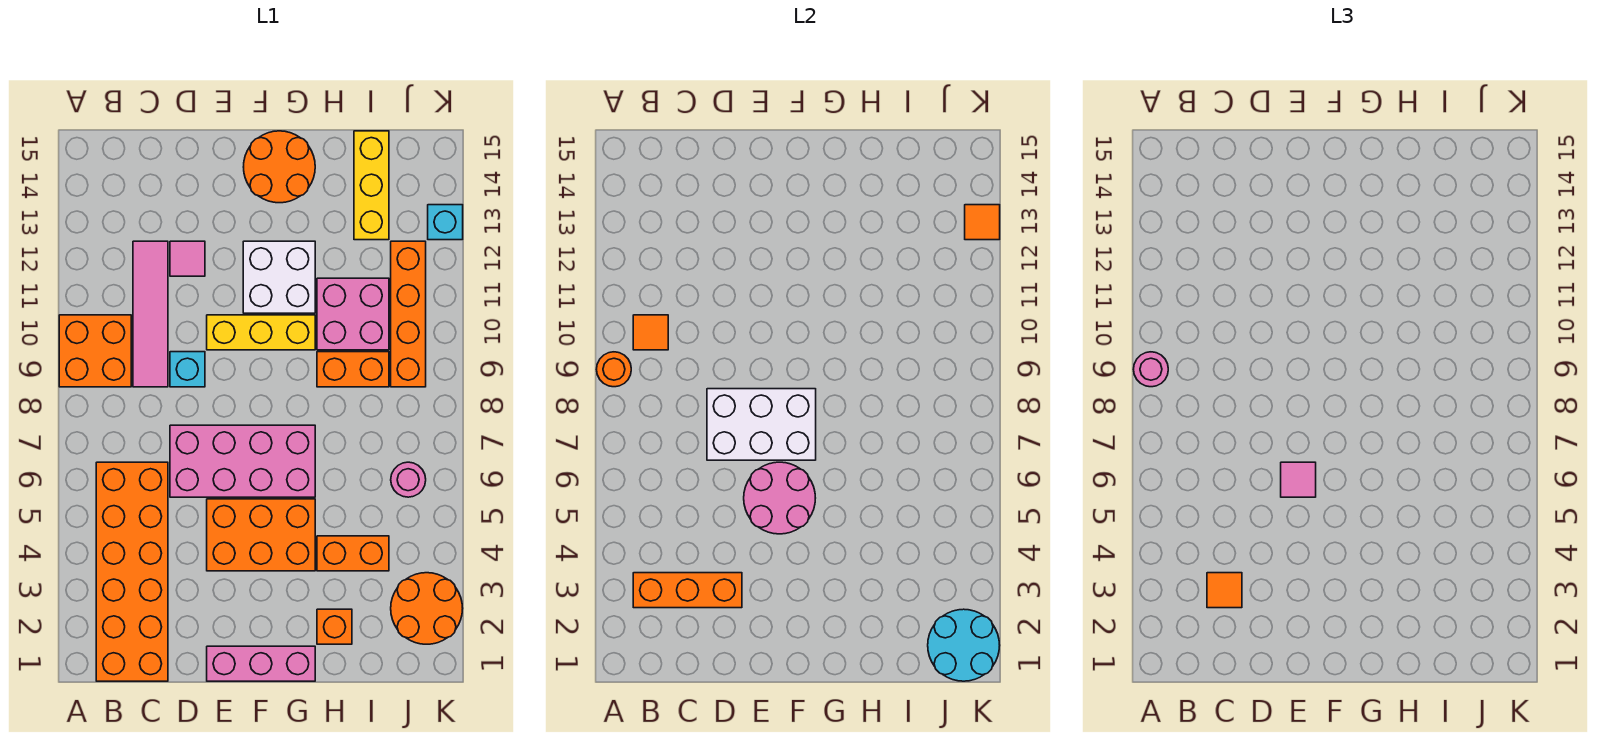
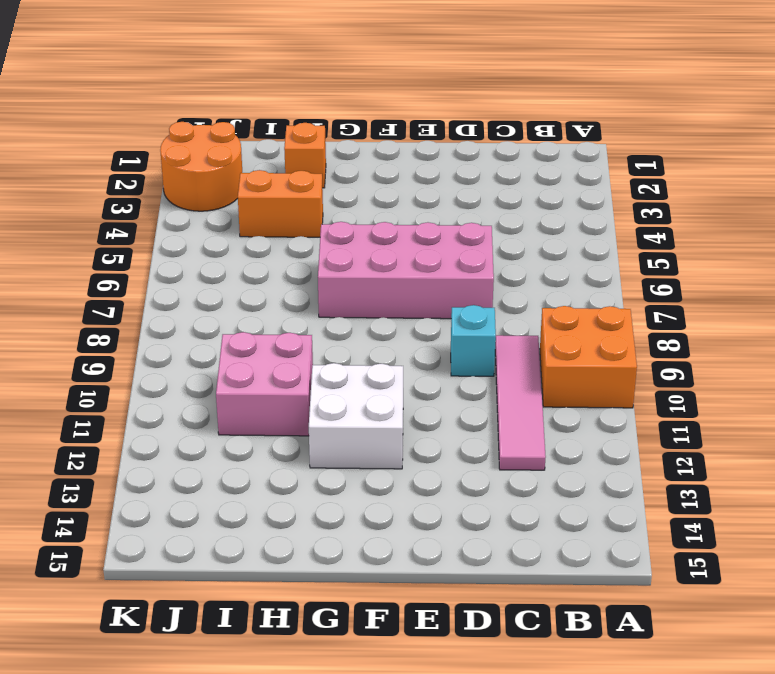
none -> orange 2x6 brick [96,462,168,681]
none -> pink 1x1 tile [170,241,205,276]
none -> pink 1x3 brick [207,646,315,681]
none -> orange 2x3 brick [207,499,315,571]

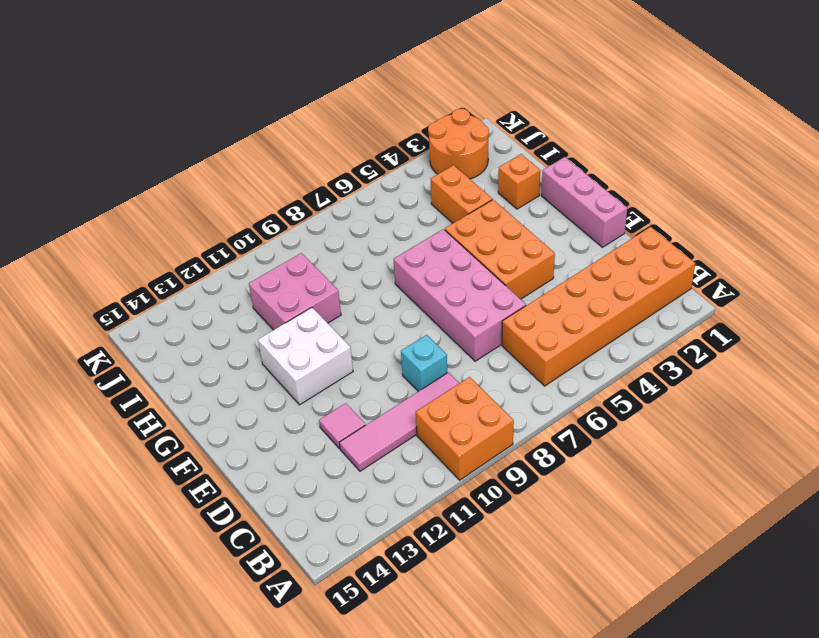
none -> yellow 1x3 brick [207,315,315,350]
none -> orange 2x2 round brick [244,131,315,203]
none -> orange 1x2 brick [317,352,389,387]
none -> yellow 1x3 brick [354,131,389,240]

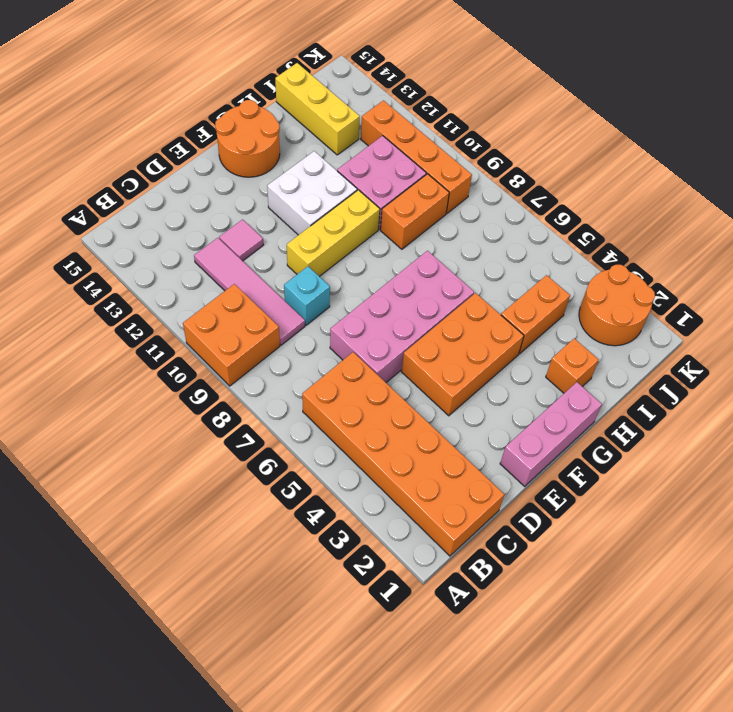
none -> pink 1x1 round brick [391,462,426,497]
none -> cyan 1x1 brick [428,205,463,240]
none -> orange 1x1 round brick [596,352,631,387]
none -> orange 1x3 brick [633,573,742,608]

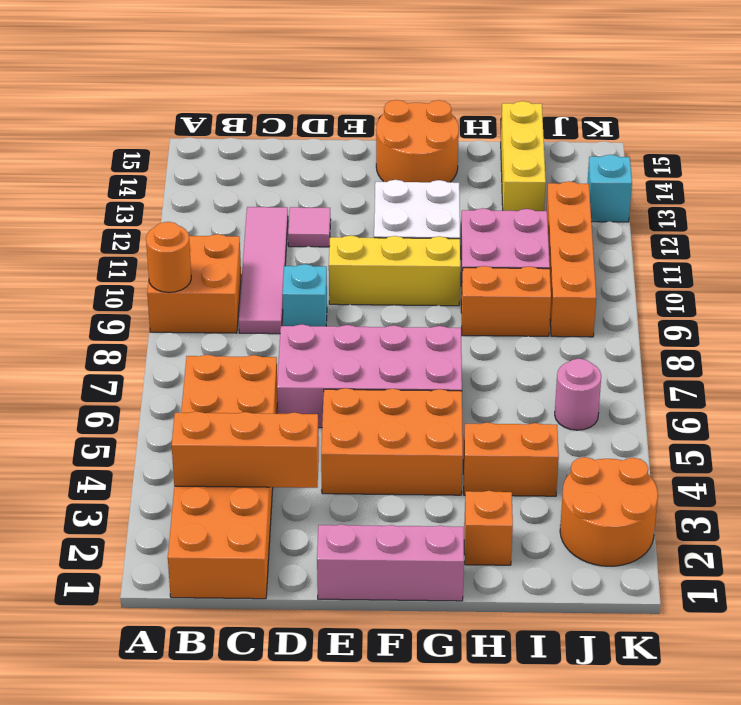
none -> orange 1x1 tile [633,315,668,350]
none -> white 2x3 brick [707,389,816,460]
none -> pink 2x2 round brick [744,462,815,534]
none -> cyan 2x2 round brick [928,609,1000,681]

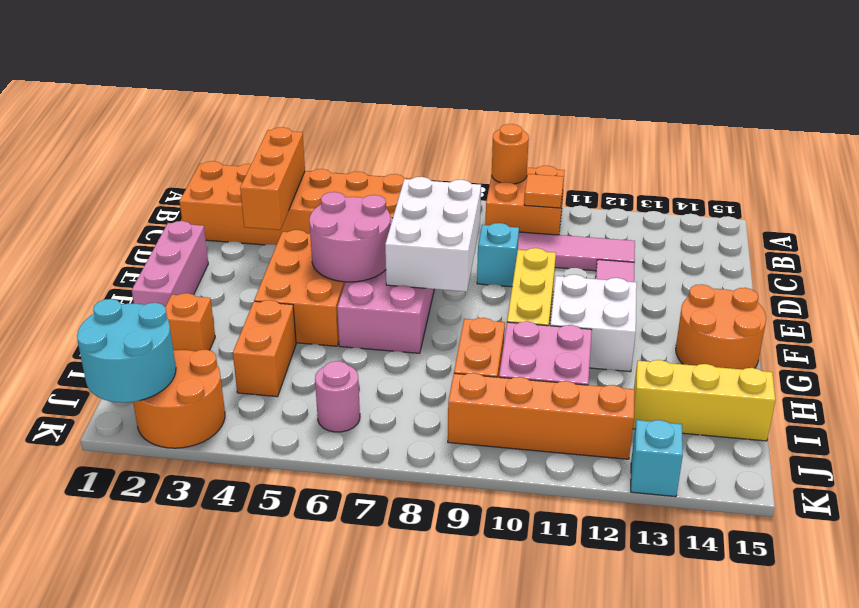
none -> orange 1x1 tile [965,205,1000,240]
none -> pink 1x1 round brick [1133,352,1168,387]
none -> orange 1x1 tile [1207,573,1242,608]
none -> pink 1x1 tile [1281,462,1316,497]

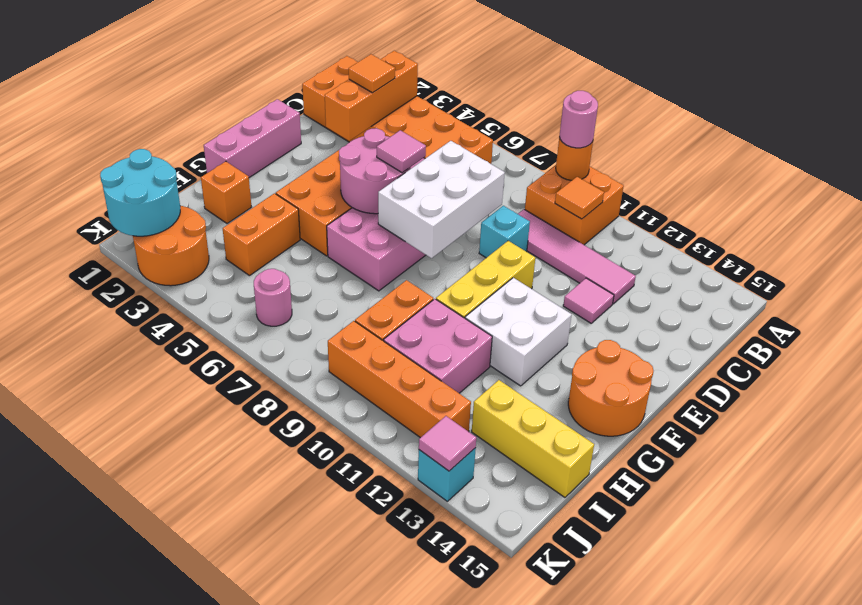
pink 1x1 tile [419,416,476,471] -> orange 1x1 tile [965,205,1000,240]

